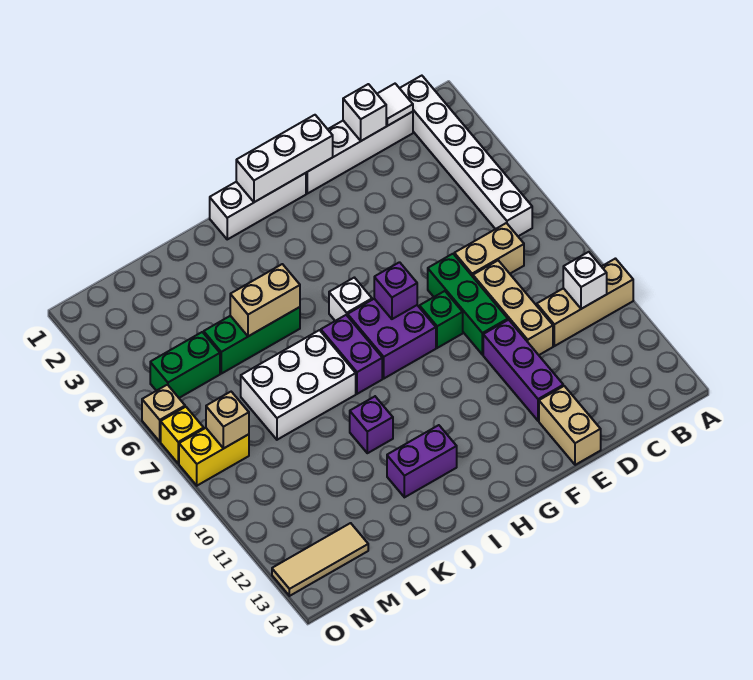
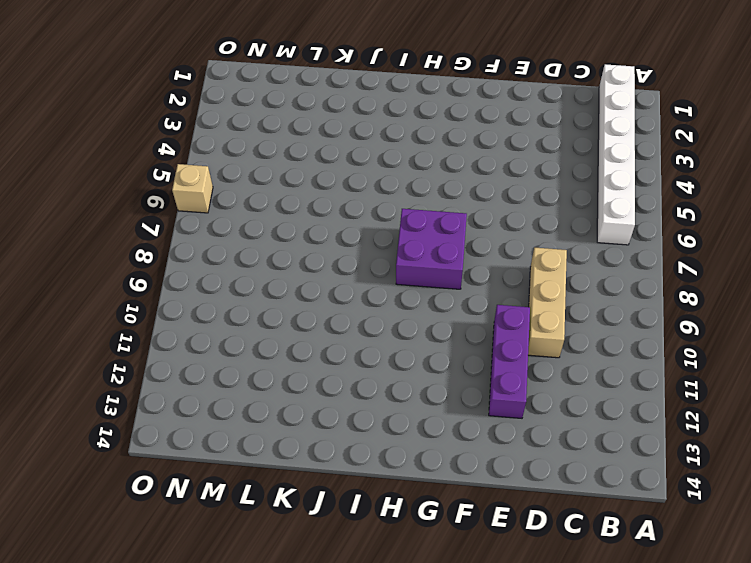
none -> tan 1x3 brick [537,259,633,346]
none -> white 1x4 brick [306,112,413,194]
none -> tan 1x2 brick [454,223,524,277]

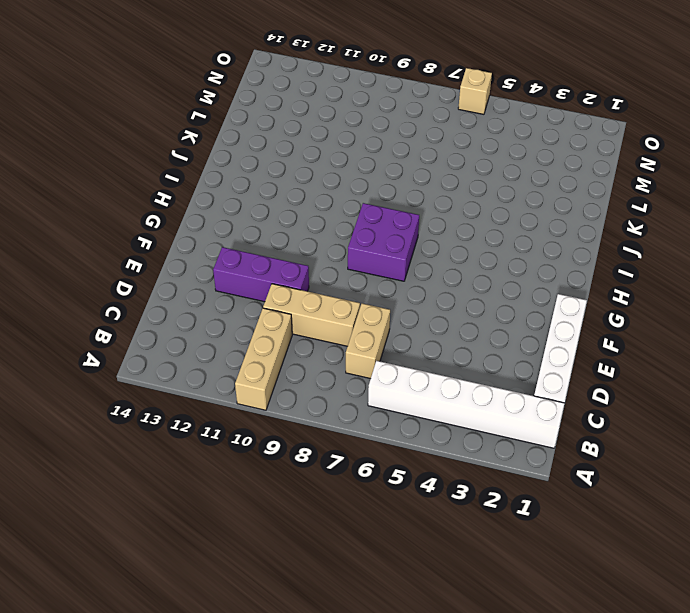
none -> green 1x3 brick [428,254,508,355]
none -> tan 1x2 brick [539,386,601,465]
none -> green 1x1 brick [420,291,463,348]

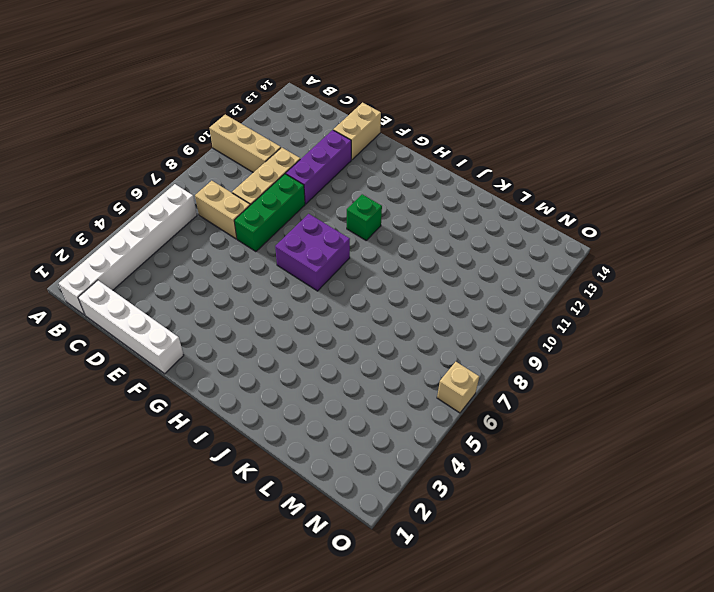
green 1x1 brick [347,194,382,240] -> green 1x1 brick moved to [420,291,463,348]
none -> white 1x3 brick [210,173,306,239]
none -> white 1x1 brick [329,278,372,321]
none -> purple 1x2 brick [321,315,382,394]

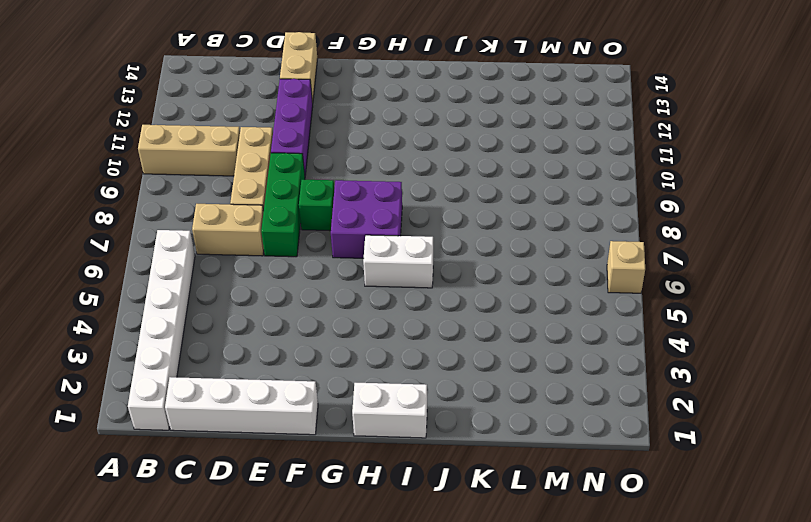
white 1x2 brick [352,383,427,438] -> white 1x3 brick [210,173,306,239]
white 1x2 brick [363,235,433,288] -> white 1x1 brick [329,278,372,321]
none -> purple 1x2 brick [321,315,382,394]
none -> purple 1x2 brick [387,425,457,497]
none -> green 1x3 brick [204,307,300,374]

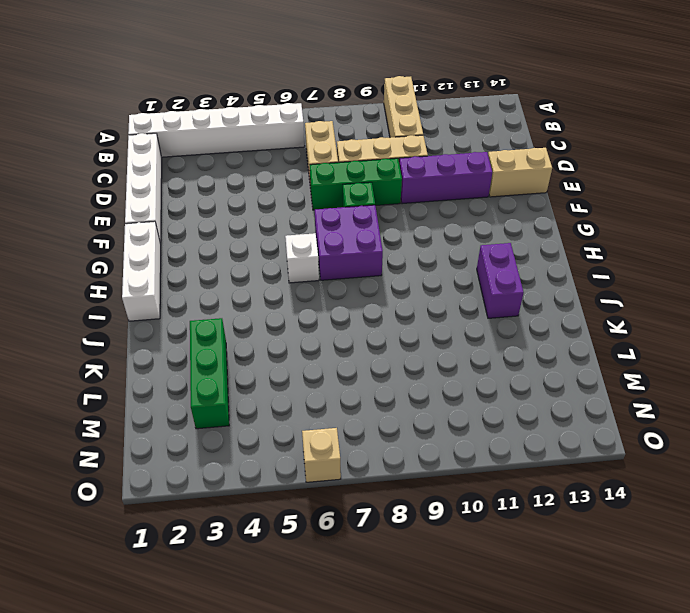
green 1x3 brick [190,318,229,429] -> green 1x3 brick moved to [204,307,300,374]
none -> purple 1x2 brick [321,315,382,394]
none -> white 2x3 brick [241,330,356,440]
none -> purple 1x1 brick [350,397,393,453]

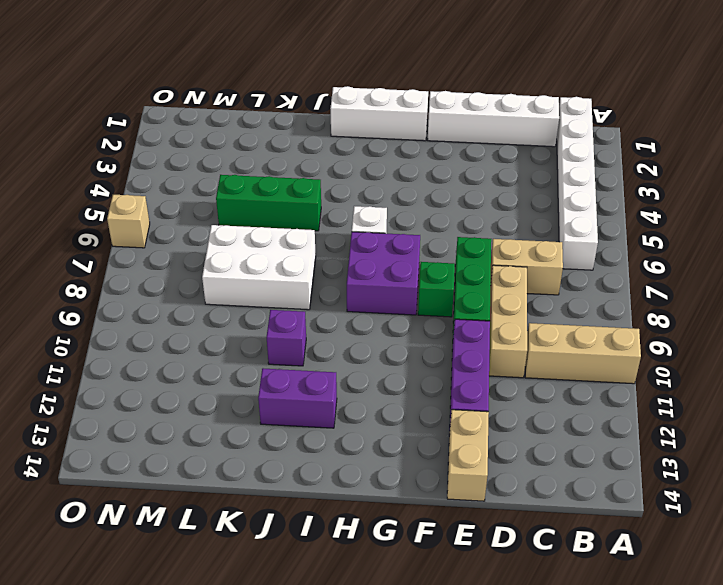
none -> purple 1x2 brick [321,315,382,394]
none -> green 1x2 brick [150,332,220,398]
none -> tan 1x3 tile [272,523,368,596]

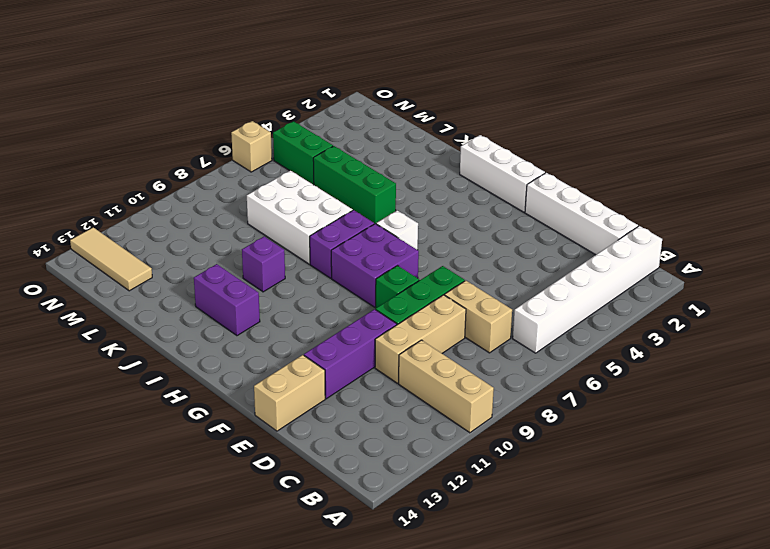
none -> yellow 1x2 brick [179,428,249,486]
none -> yellow 1x1 brick [161,407,204,464]
none -> white 1x1 brick [563,252,607,309]

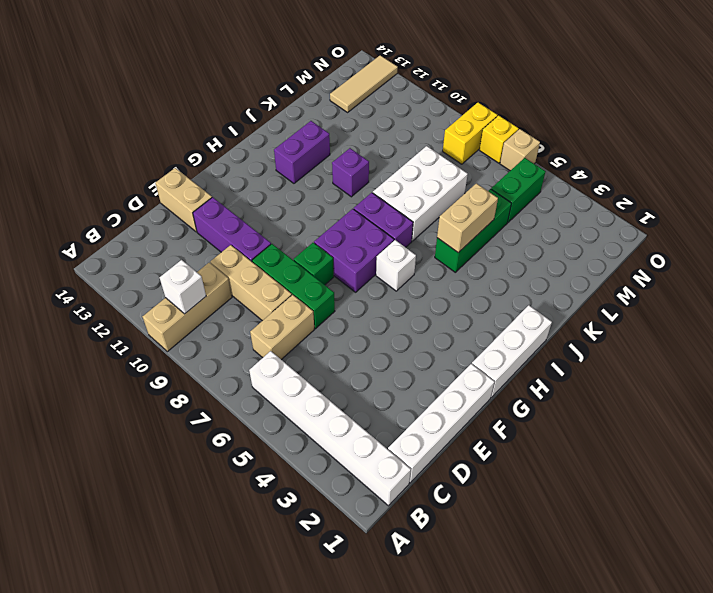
none -> white 1x1 tile [377,84,413,126]
none -> white 1x1 brick [343,84,386,141]
none -> white 1x3 brick [236,115,333,202]

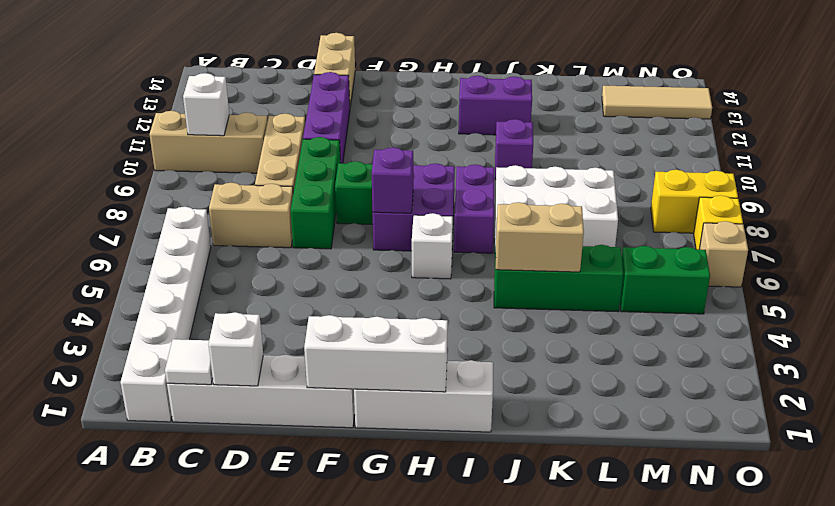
none -> tan 1x1 brick [206,392,249,448]

